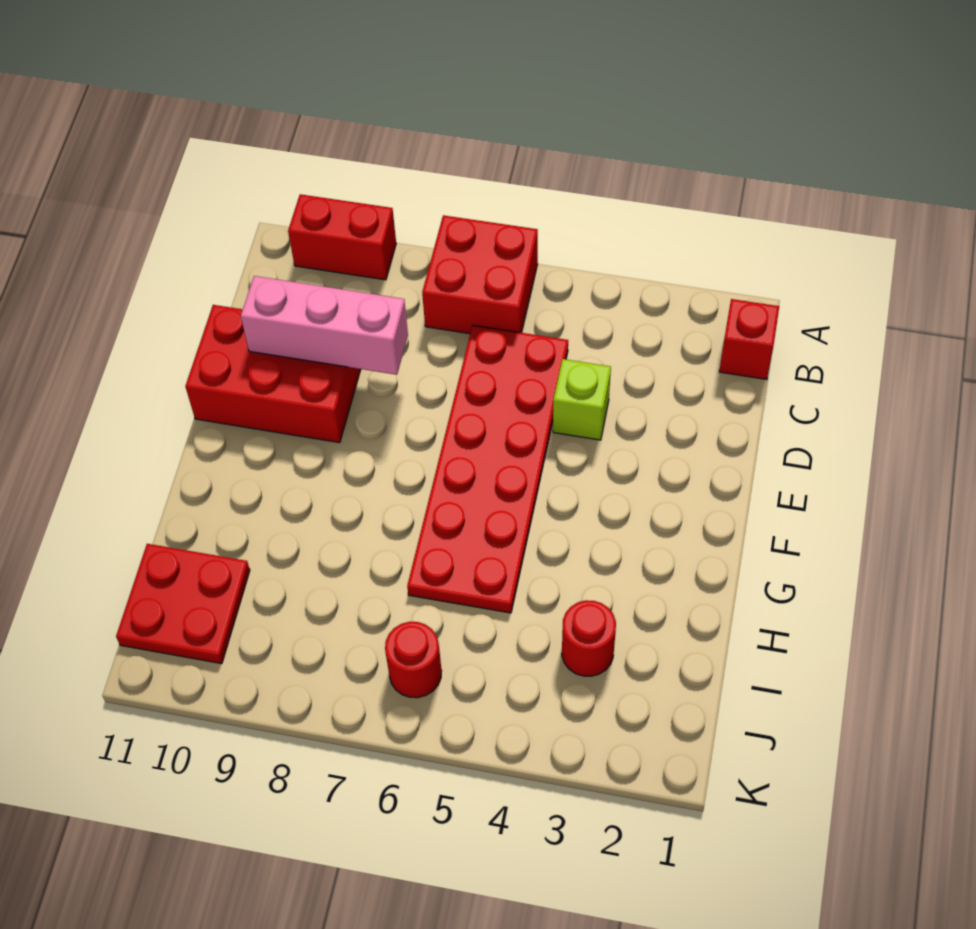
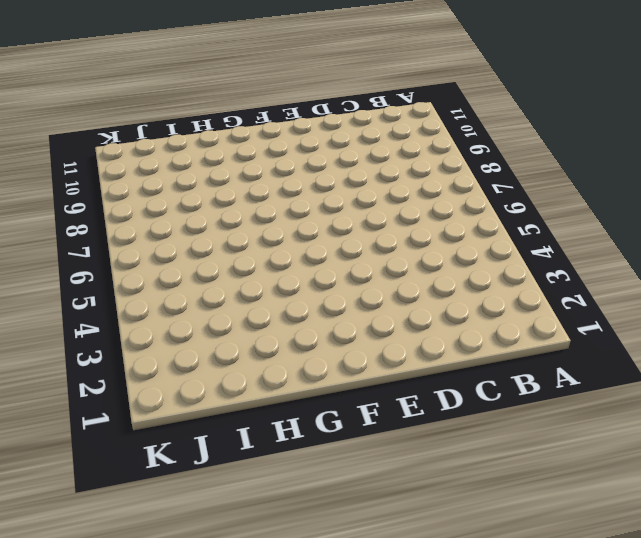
none -> red 2x2 brick [422,215,538,334]
none -> red 1x2 brick [288,194,396,280]

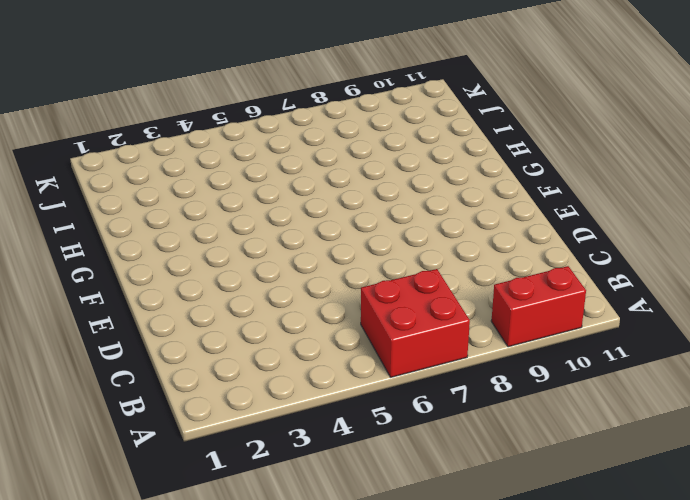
none -> red 1x1 brick [719,299,779,379]
none -> red 2x6 plate [407,325,568,613]

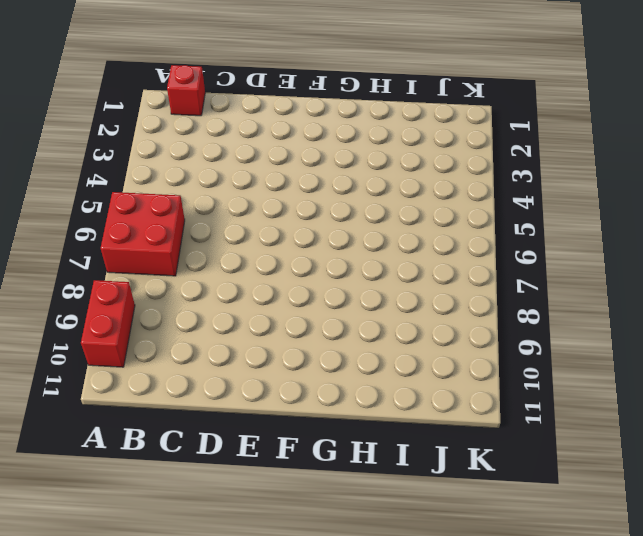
none -> red 2x6 plate [407,325,568,613]
none -> lime 1x1 brick [553,359,611,440]

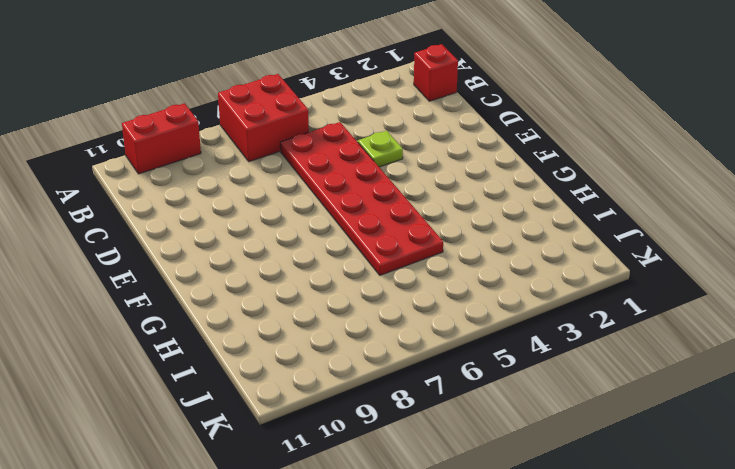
lime 1x1 plate [358,131,403,167] -> lime 1x1 brick [553,359,611,440]
none -> red 2x3 brick [185,305,361,443]
none -> red 1x1 round brick [562,600,616,676]

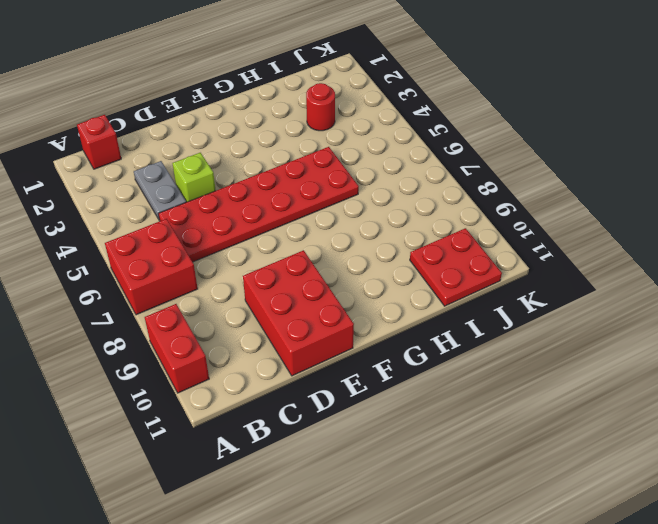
grey 1x2 plate [134,161,186,219] -> none
none -> red 1x1 round brick [385,622,442,698]
none -> pink 1x3 brick [241,276,408,375]

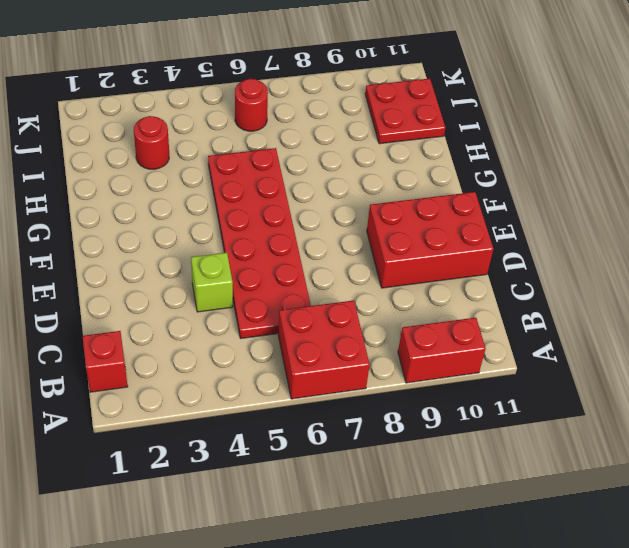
none -> pink 1x3 brick [241,276,408,375]

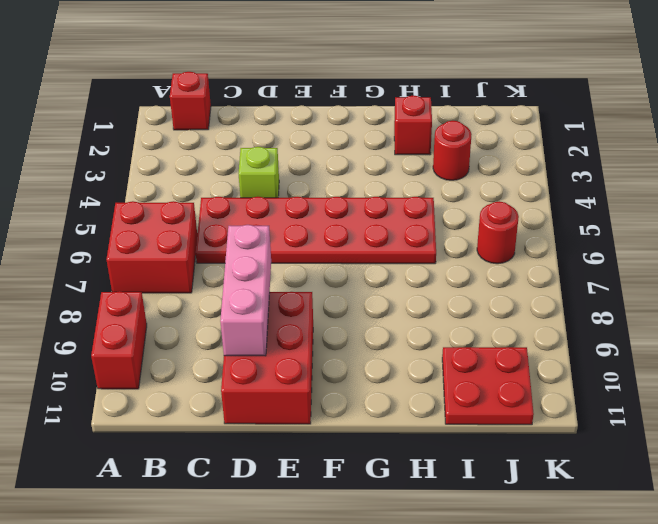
red 1x1 brick [394,95,432,155] -> none

